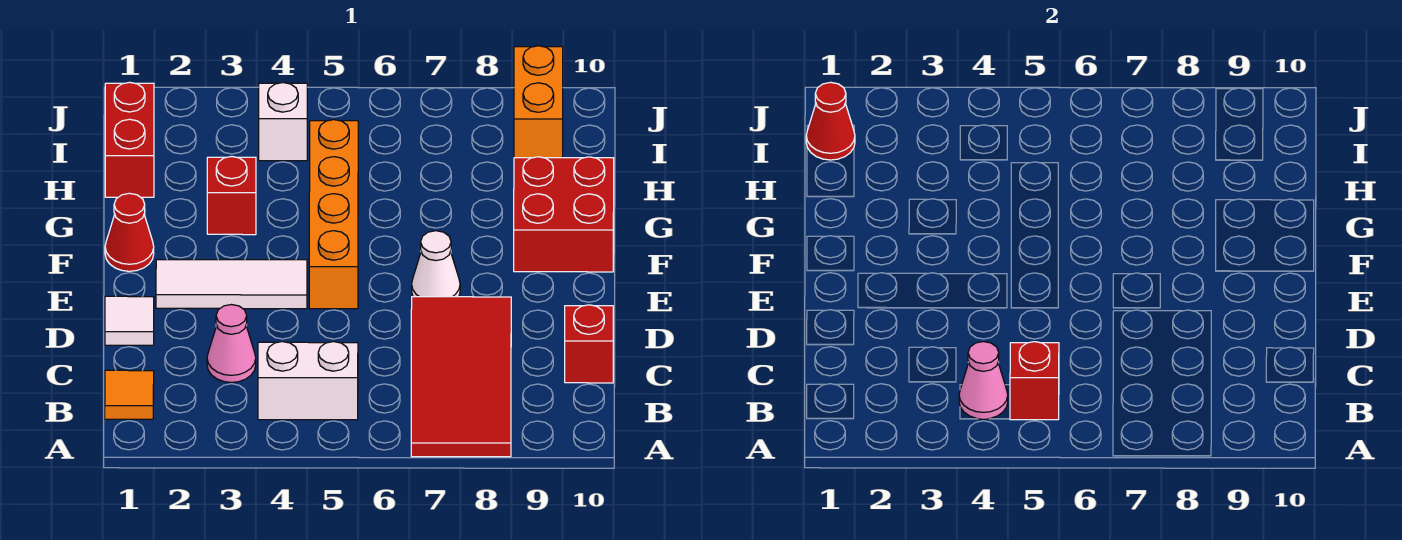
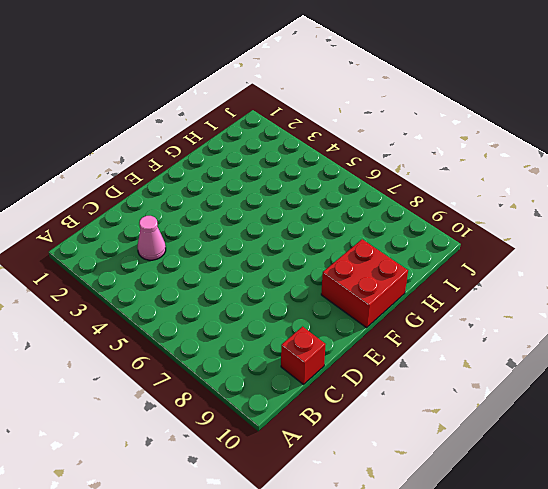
none -> red 2x4 tile [411,297,511,457]
none -> orange 1x1 tile [105,370,154,419]
none -> white 1x2 brick [258,342,358,420]

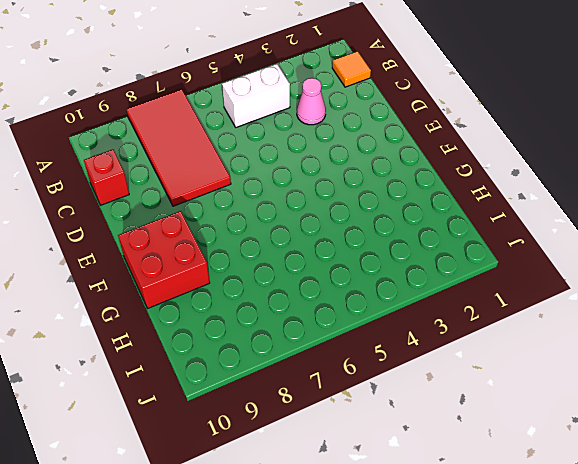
none -> white 1x1 tile [105,296,154,345]
none -> white 1x3 tile [156,260,307,309]
none -> orange 1x4 brick [309,120,358,309]

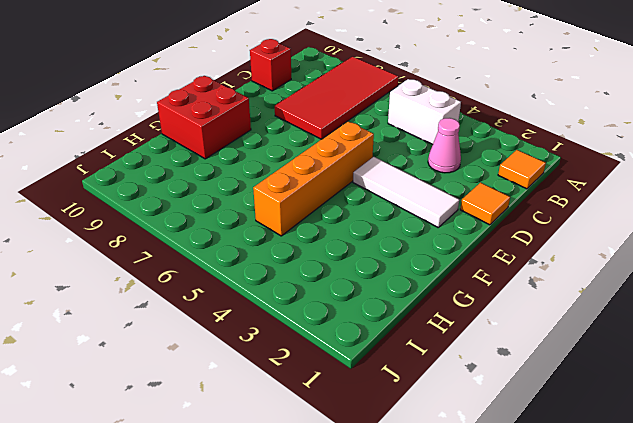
orange 1x1 tile [460,183,510,225] -> white 1x1 tile [105,296,154,345]
none -> white 1x1 cone [412,231,460,297]
none -> red 1x1 cone [105,193,154,271]
none -> red 1x1 brick [207,157,256,235]

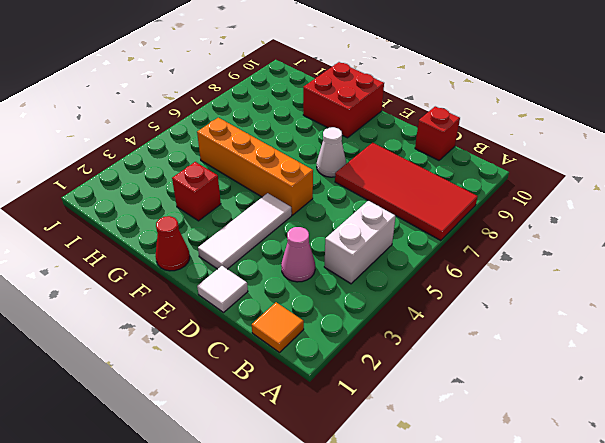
none -> red 1x2 brick [105,82,154,197]
none -> white 1x1 brick [259,83,307,161]
none -> orange 1x2 brick [514,46,563,158]

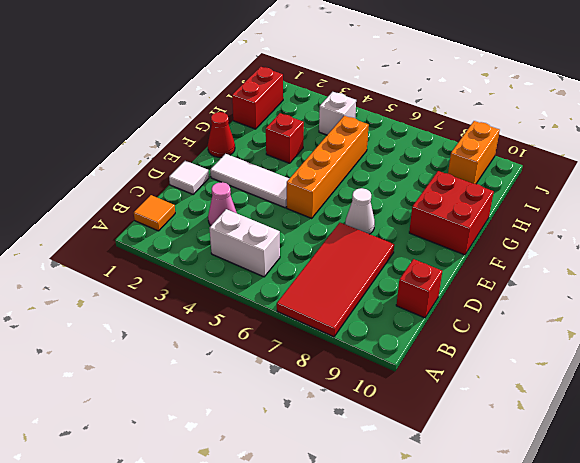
none -> pink 1x1 cone [959,342,1008,420]
none -> red 1x1 brick [1010,342,1059,420]
none -> red 1x1 cone [806,82,855,160]

